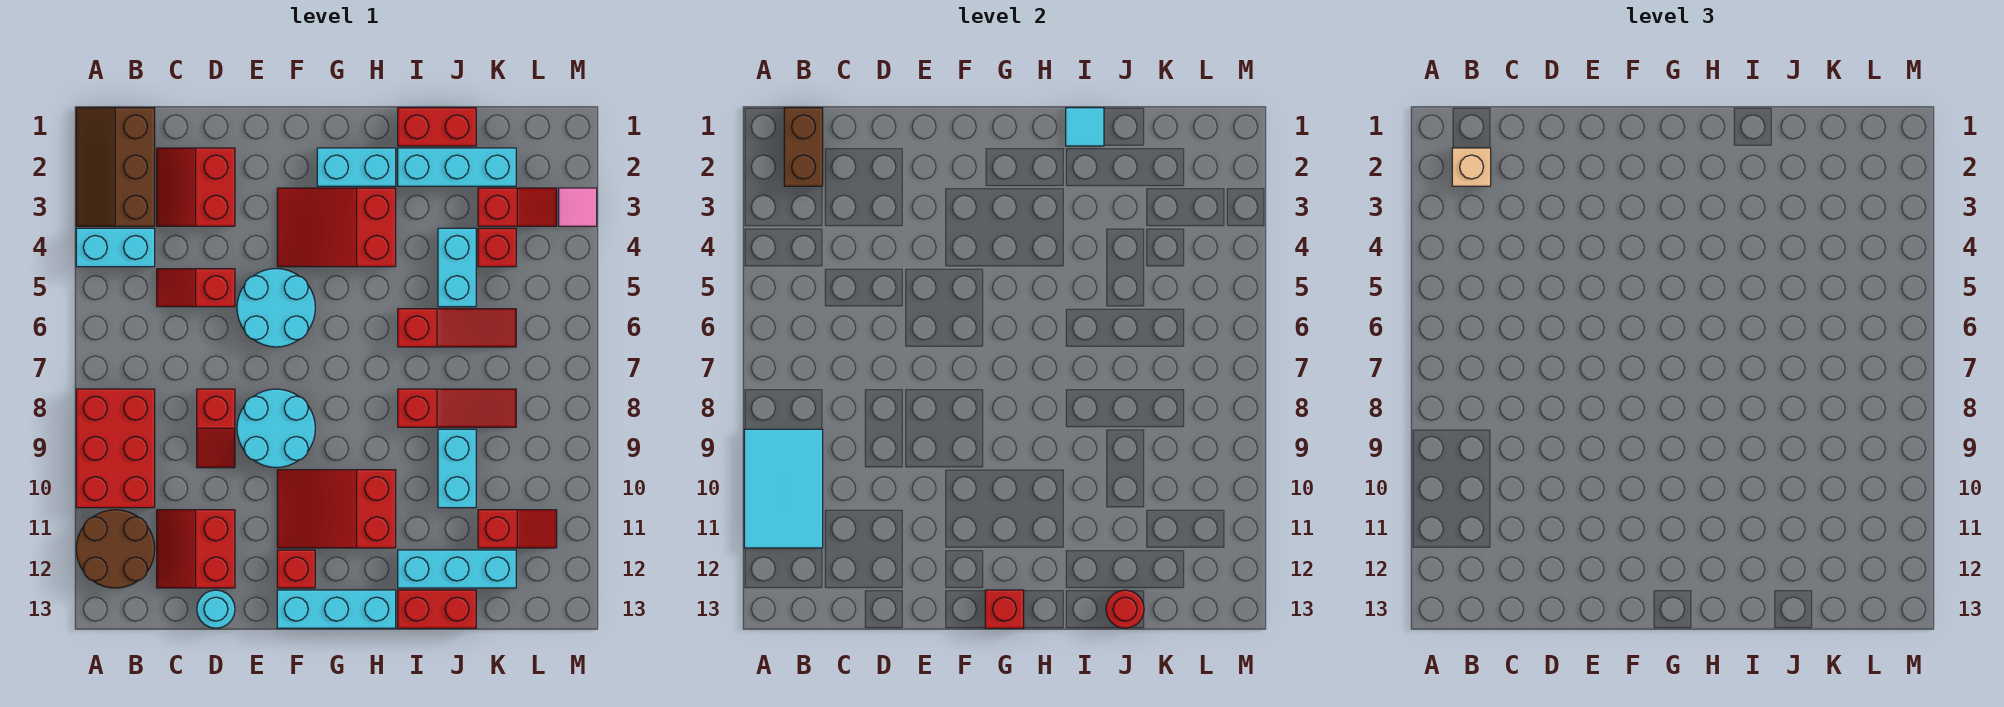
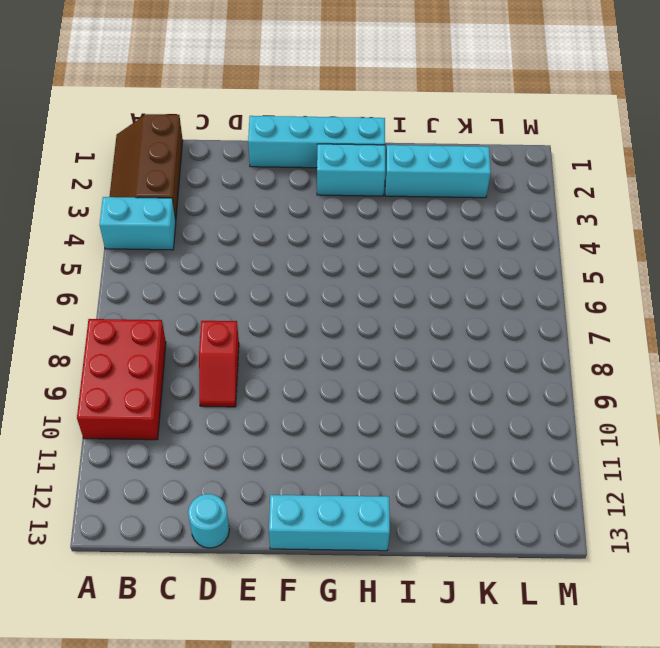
cyan 1x4 brick [248,116,385,168] -> none
none -> brown 2x2 round brick [76,510,155,588]
none -> red 2x2 slope [157,148,235,226]
none -> red 1x2 slope [157,269,235,307]
none -> red 2x2 slope [157,510,235,588]

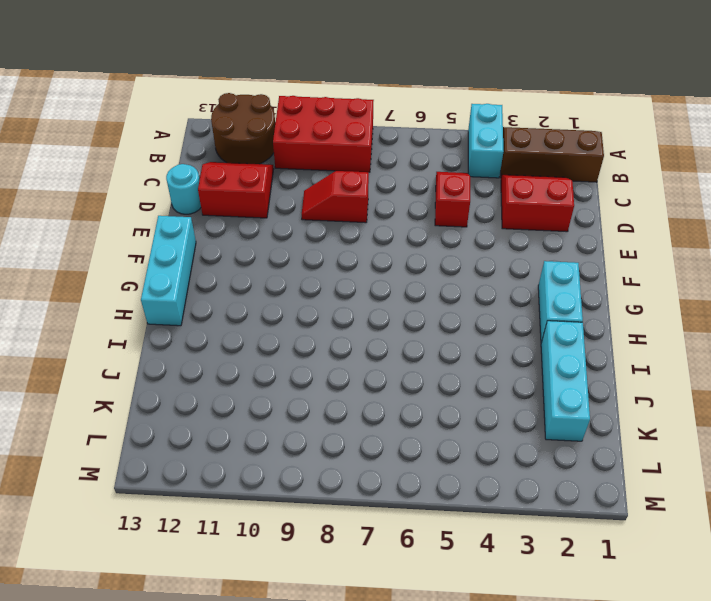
none -> cyan 2x2 round brick [237,269,315,347]
none -> cyan 2x2 round brick [237,389,315,468]
none -> red 2x3 slope [277,188,396,267]
none -> red 2x3 slope [277,470,396,548]

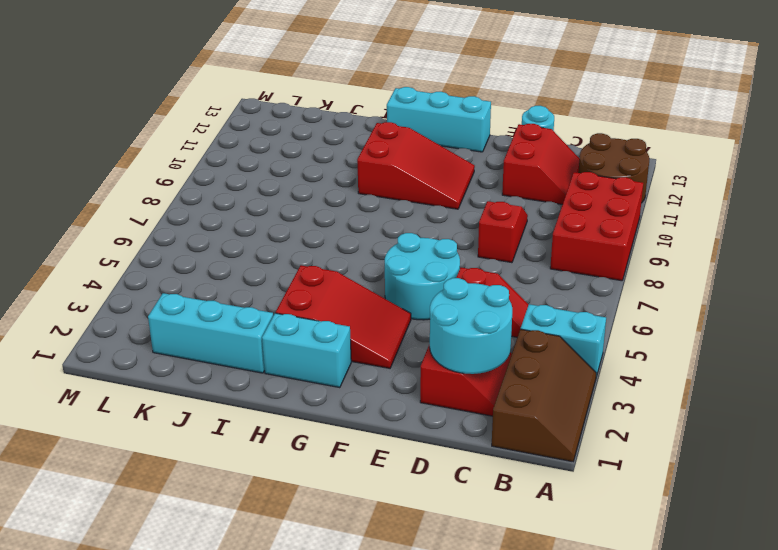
cyan 2x2 round brick [430,278,512,374] -> cyan 2x2 round brick moved to [237,389,315,468]
none -> red 1x1 brick [277,550,315,588]
none -> red 1x2 brick [398,108,476,146]
none -> red 1x3 slope [398,309,516,347]
none -> red 1x3 slope [398,389,516,427]

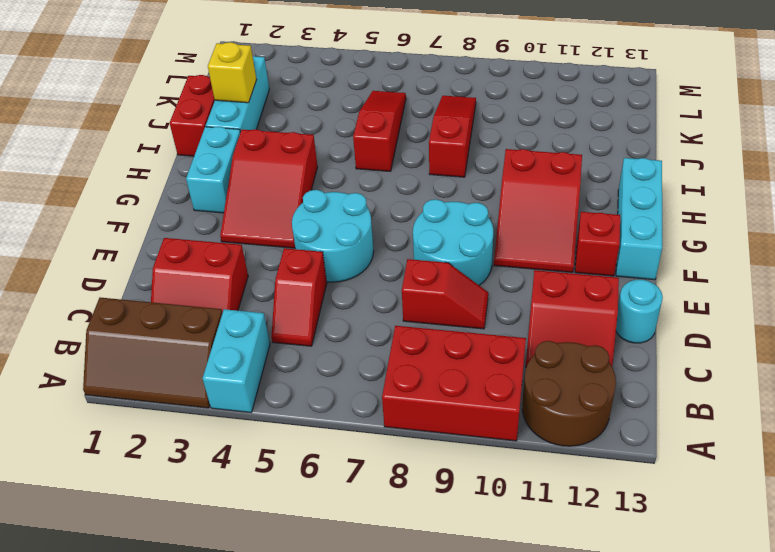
yellow 1x1 brick [208,42,257,103] -> none
none -> cyan 1x3 brick [398,550,516,588]
none -> red 1x2 brick [398,590,476,628]
none -> cyan 1x2 brick [438,228,476,307]
none -> cyan 1x2 brick [438,429,476,508]

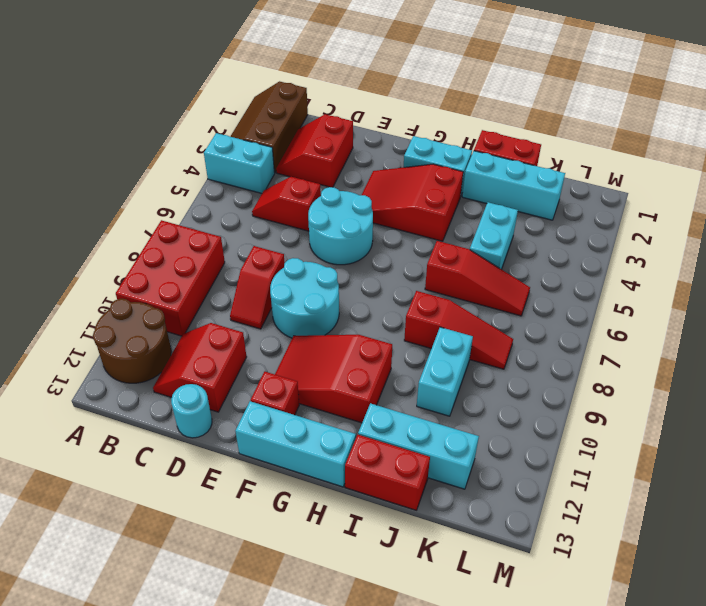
none -> red 1x2 slope [478,188,557,226]
none -> red 1x1 brick [478,228,516,267]
none -> red 1x2 slope [478,510,557,548]
none -> pink 1x1 tile [559,188,597,226]

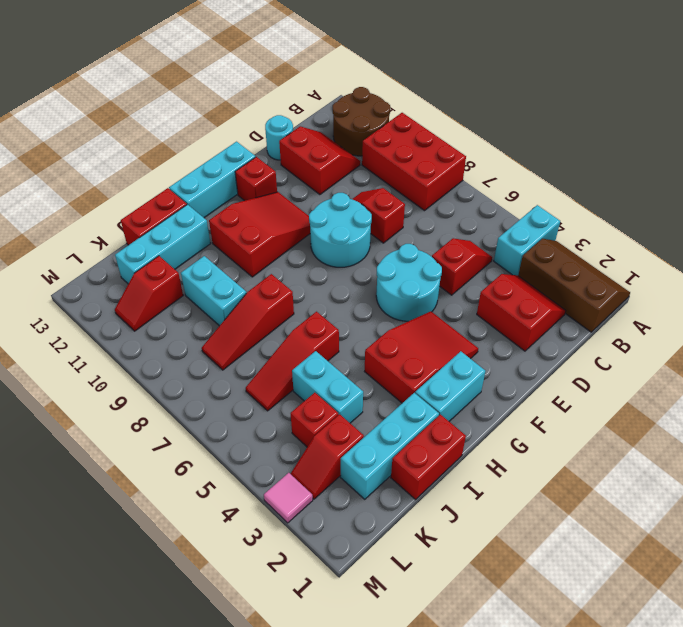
none -> cyan 2x3 tile [744,429,823,548]
none -> brown 1x2 brick [784,108,823,186]
none -> red 1x1 brick [985,590,1024,628]
none -> cyan 1x1 tile [1066,108,1104,146]

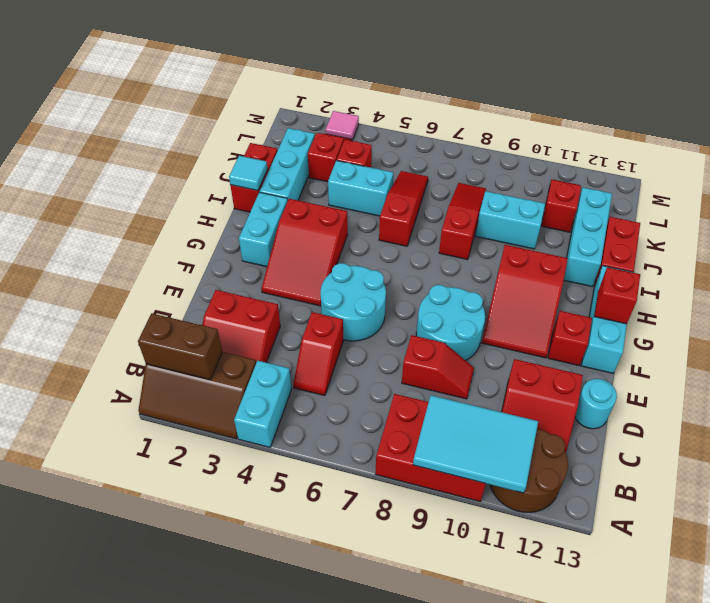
none -> red 1x1 round brick [1106,590,1144,628]
none -> tan 1x1 brick [1452,148,1491,186]

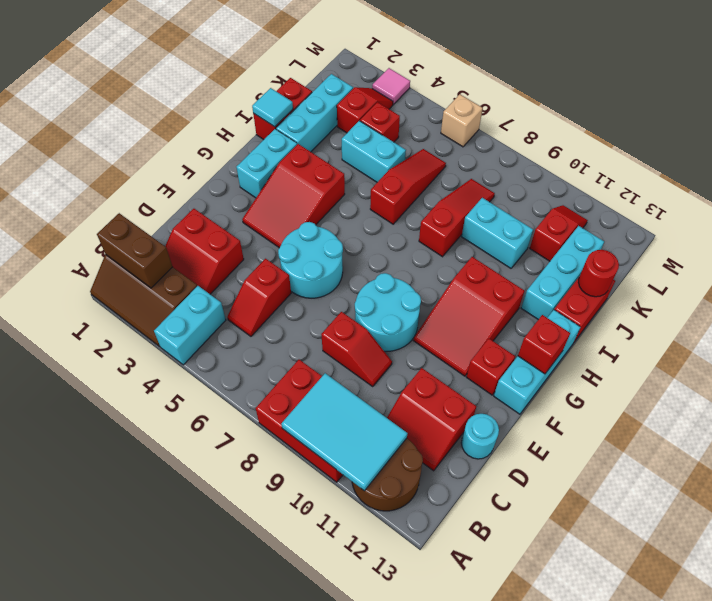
tan 1x1 brick [441,94,483,147] -> tan 1x1 brick moved to [1452,148,1491,186]

